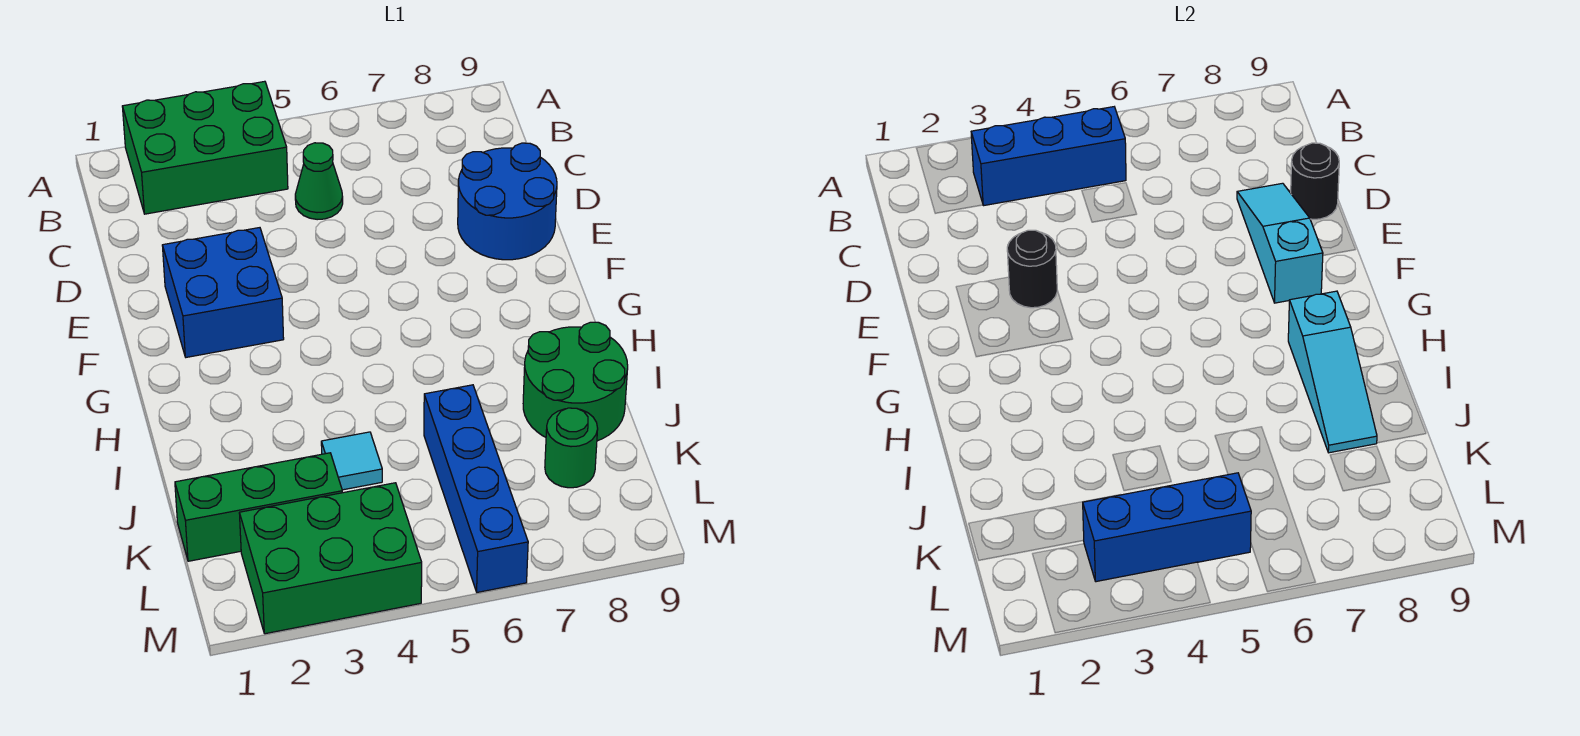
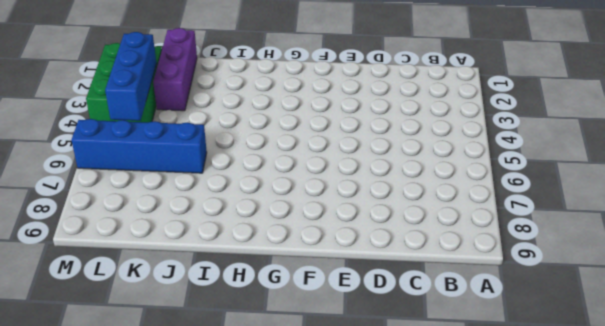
purple 1x3 brick [153,28,197,111] -> green 1x3 brick [175,453,342,561]
none -> green 2x3 brick [122,81,288,214]
none -> green 1x1 cone [295,143,343,220]
none -> blue 2x2 round brick [458,143,557,260]

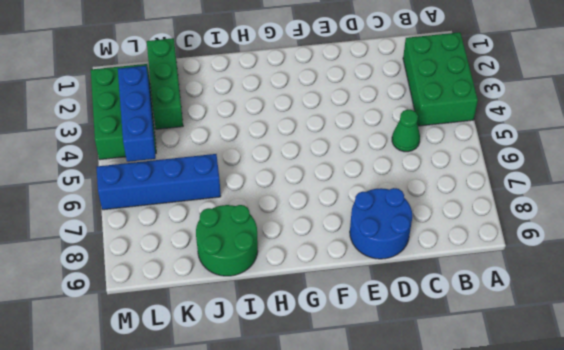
none -> blue 2x2 brick [162,228,284,357]
none -> cyan 1x1 tile [321,432,382,490]
none -> green 1x1 round brick [545,408,598,488]

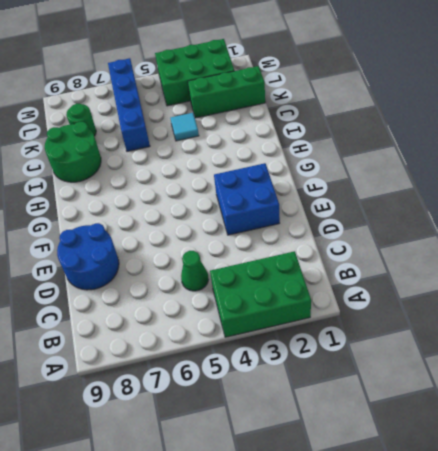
none -> blue 1x3 brick [971,107,1126,206]
none -> cyan 1x3 slope [1237,183,1323,303]
none -> black 1x1 round brick [1291,143,1339,219]

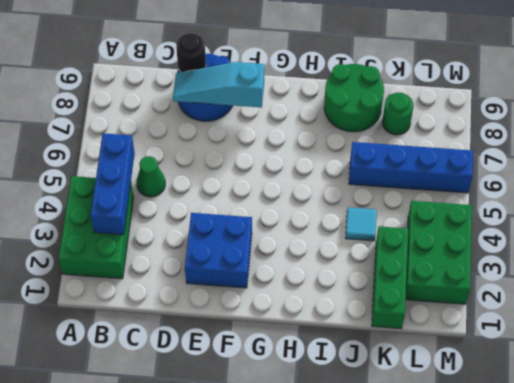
none -> black 1x1 round brick [1007,230,1057,308]
none -> cyan 1x3 slope [1288,291,1377,453]
none -> blue 1x3 brick [1083,473,1251,582]

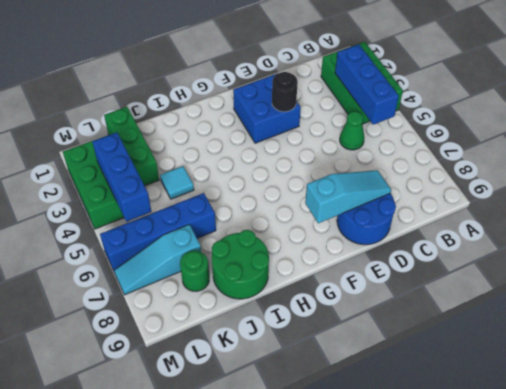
cyan 1x3 slope [114,225,201,295] -> cyan 1x3 slope moved to [1288,291,1377,453]
none -> black 1x1 round brick [1291,143,1339,219]

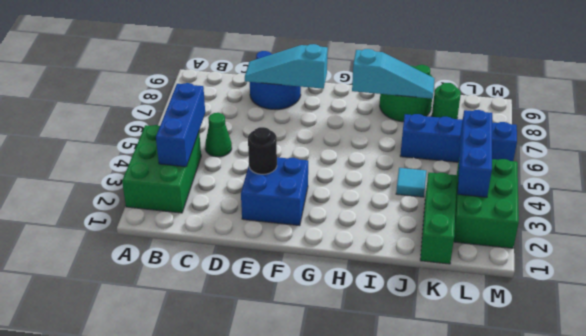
none -> black 1x1 round brick [1291,143,1339,219]

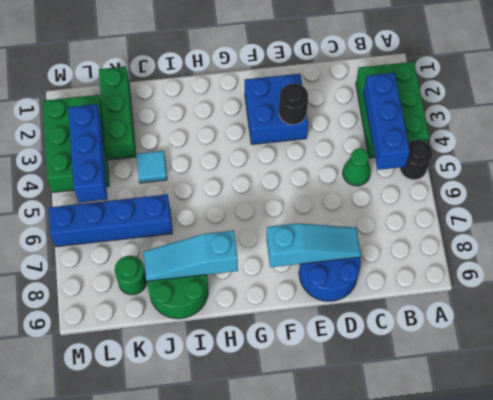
black 1x1 round brick [400,140,432,180] -> black 1x1 round brick moved to [1291,143,1339,219]

